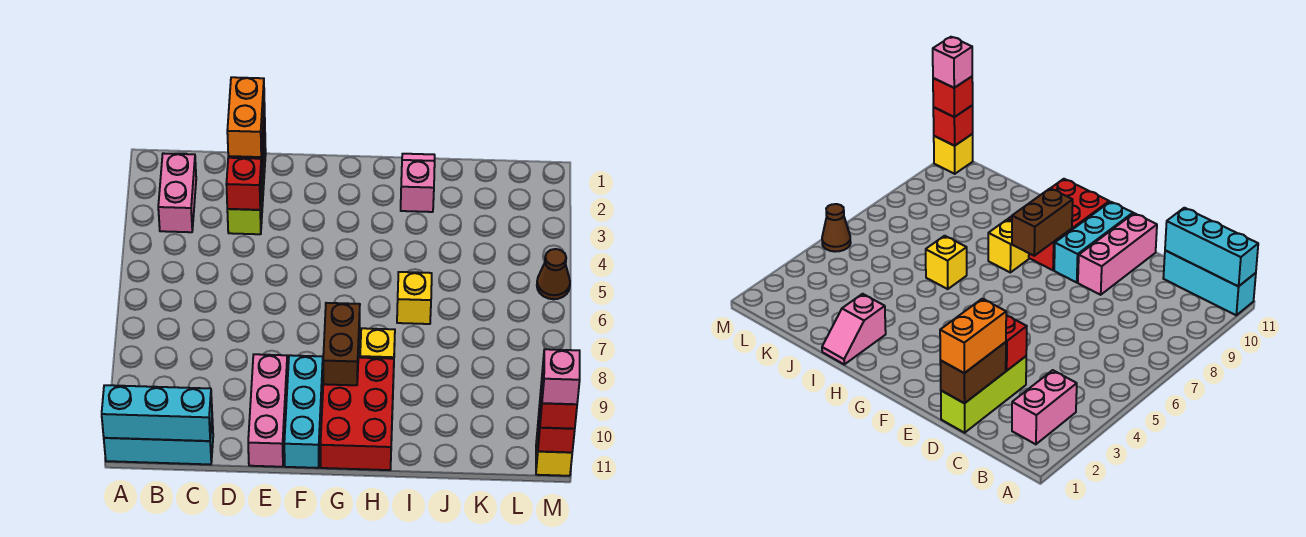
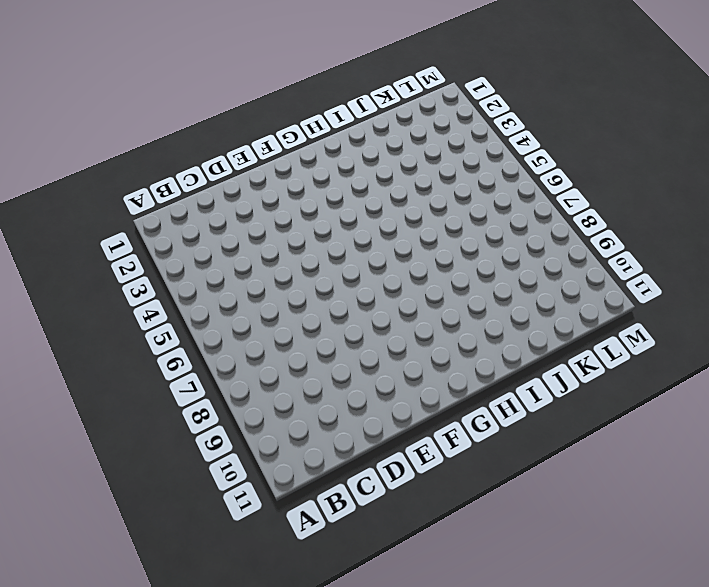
none -> cyan 1x3 brick [104,419,213,464]
none -> pink 1x2 brick [158,153,196,232]
none -> lime 1x3 brick [227,139,266,234]

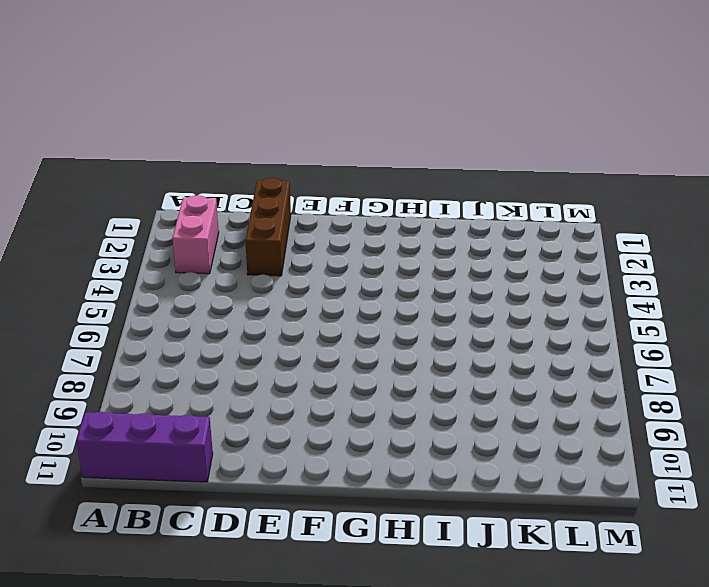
purple 1x3 brick [76,412,213,482] -> cyan 1x3 brick [104,419,213,464]
brown 1x3 brick [245,178,291,276] -> lime 1x3 brick [227,139,266,234]
none -> pink 1x3 brick [248,354,288,467]
none -> cyan 1x3 brick [284,355,323,468]
none -> red 2x3 brick [321,358,394,470]

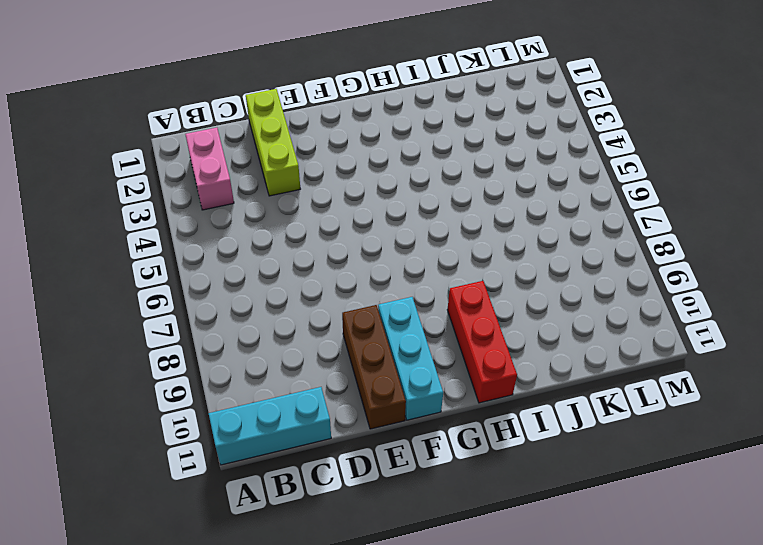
brown 1x3 brick [342,305,406,429] -> pink 1x3 brick [248,354,288,467]
red 1x3 brick [447,281,517,403] -> red 2x3 brick [321,358,394,470]
none -> yellow 1x1 brick [360,328,395,359]
none -> pink 1x2 slope [401,154,435,212]
none -> yellow 1x1 brick [397,272,432,324]

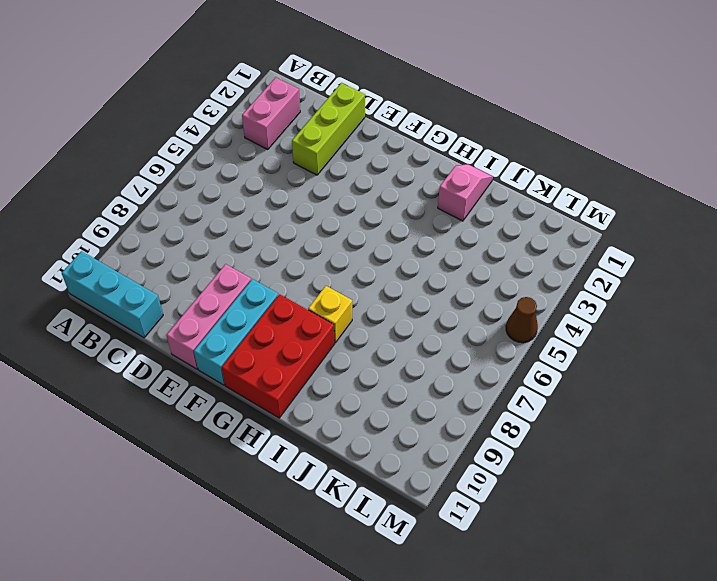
none -> yellow 1x1 brick [397,272,432,324]
none -> yellow 1x1 brick [536,429,572,476]
none -> cyan 1x3 brick [102,385,212,441]

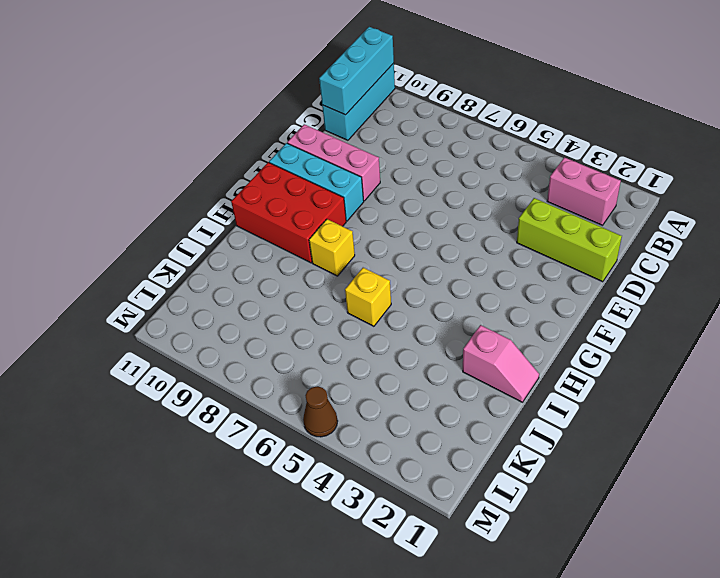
none -> yellow 1x1 brick [536,429,572,476]
none -> brown 1x2 brick [940,342,1006,403]
none -> red 1x1 brick [226,158,262,210]

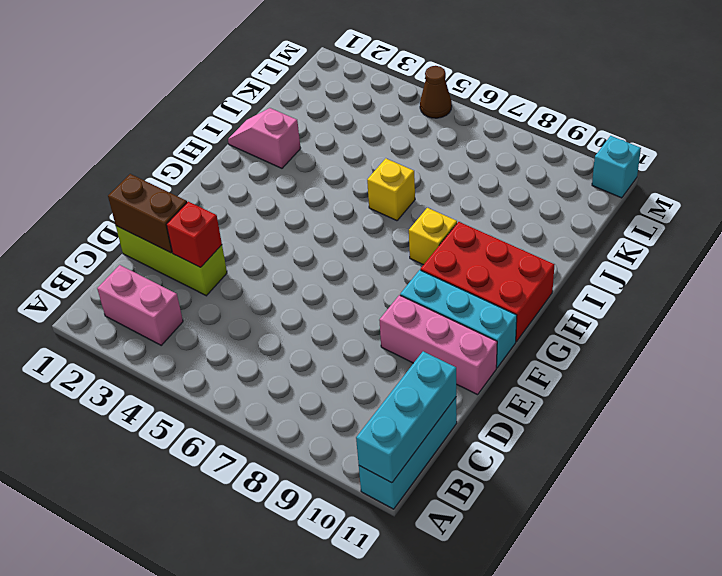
cyan 1x1 brick [592,136,641,198] -> yellow 1x1 brick [536,429,572,476]
none -> brown 1x2 brick [323,303,360,385]
none -> red 1x1 brick [538,405,575,452]
none -> orange 1x2 brick [227,77,265,157]

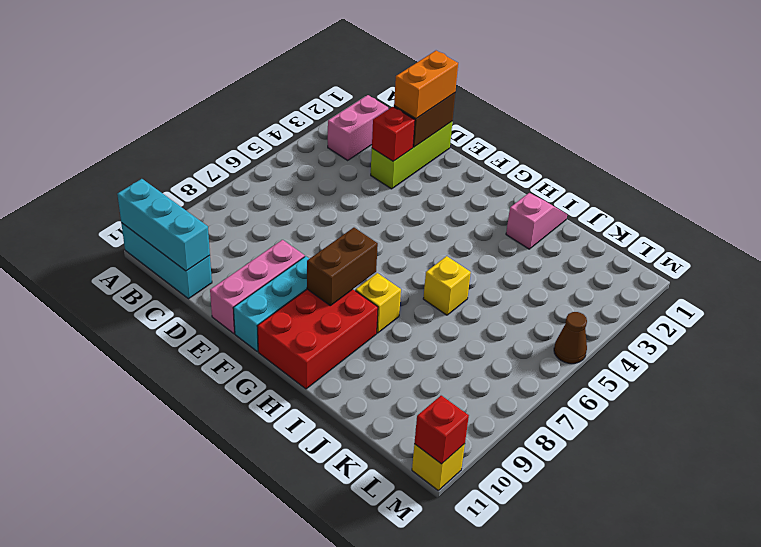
none -> red 1x1 brick [540,382,577,429]
none -> pink 1x1 brick [542,349,580,404]

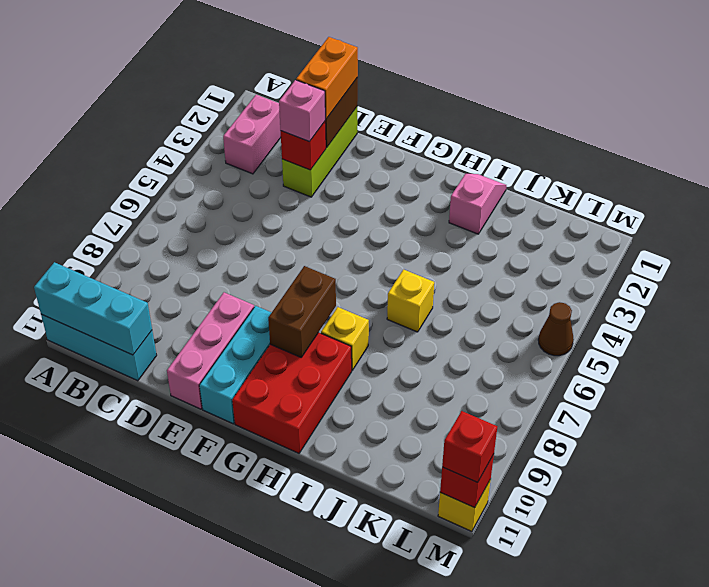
pink 1x1 brick [279,80,325,142] -> pink 1x1 brick moved to [542,349,580,404]

